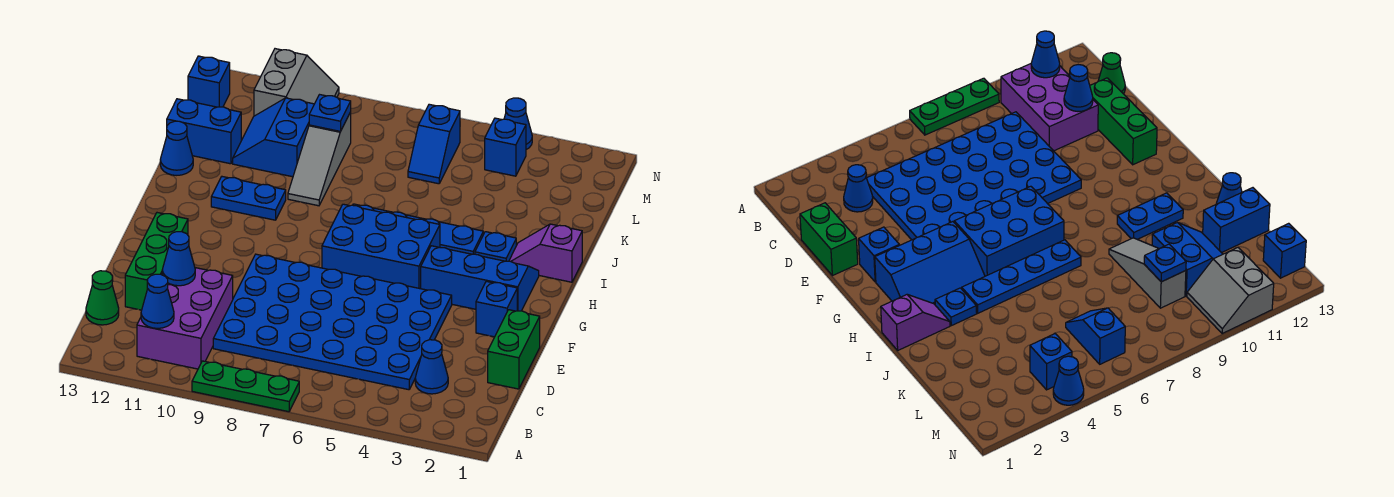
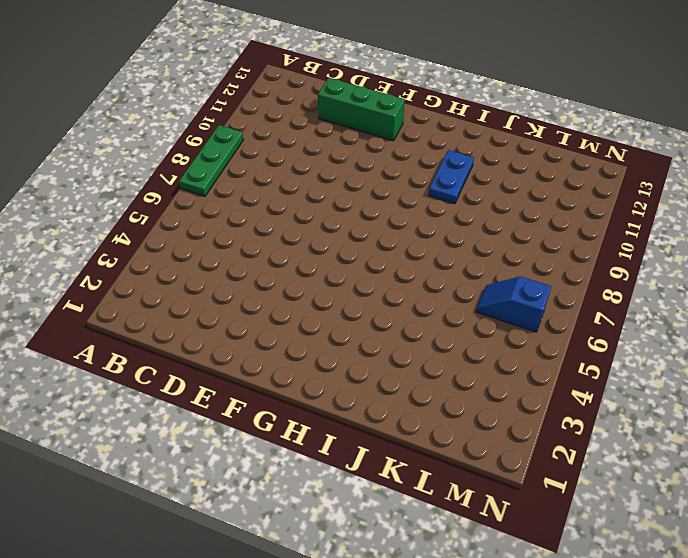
none -> purple 2x3 brick [137,268,233,369]
none -> blue 1x1 cone [415,340,448,394]
none -> blue 4x6 plate [213,254,452,390]

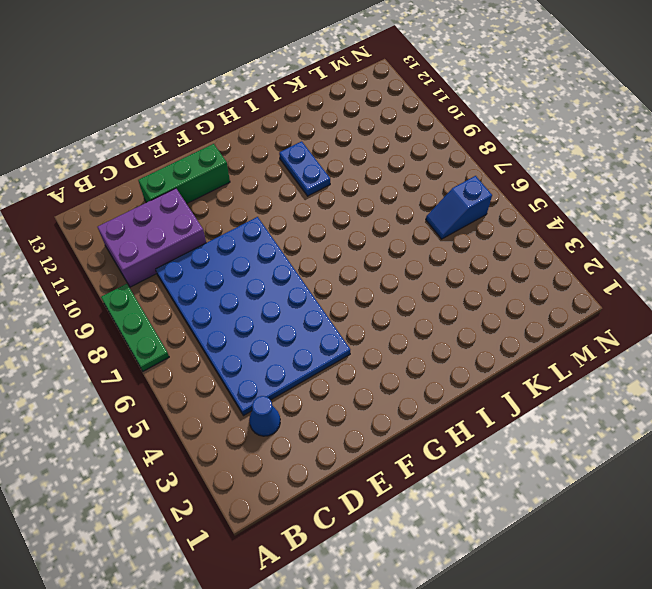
none -> green 1x1 cone [86,271,119,325]
none -> green 1x2 brick [488,310,540,389]
none -> blue 1x1 brick [476,281,517,337]

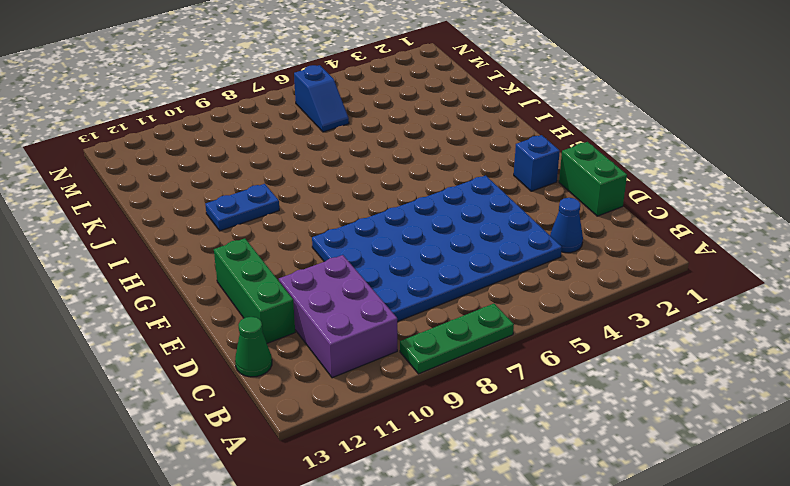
none -> blue 2x3 slope [421,246,539,311]
none -> blue 2x3 brick [322,204,440,289]
none -> purple 1x2 slope [509,224,582,282]

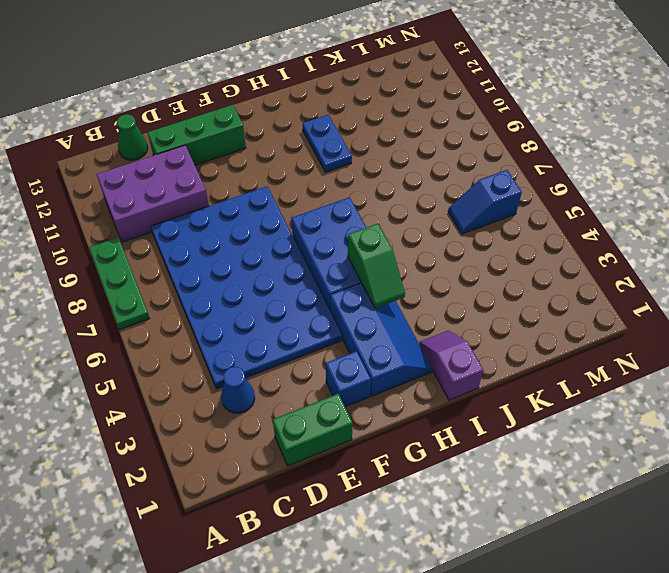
green 1x2 slope [348,224,405,308] -> none
none -> blue 1x1 plate [475,232,516,261]
none -> blue 1x4 plate [353,204,483,254]
none -> grey 1x3 slope [288,112,351,206]

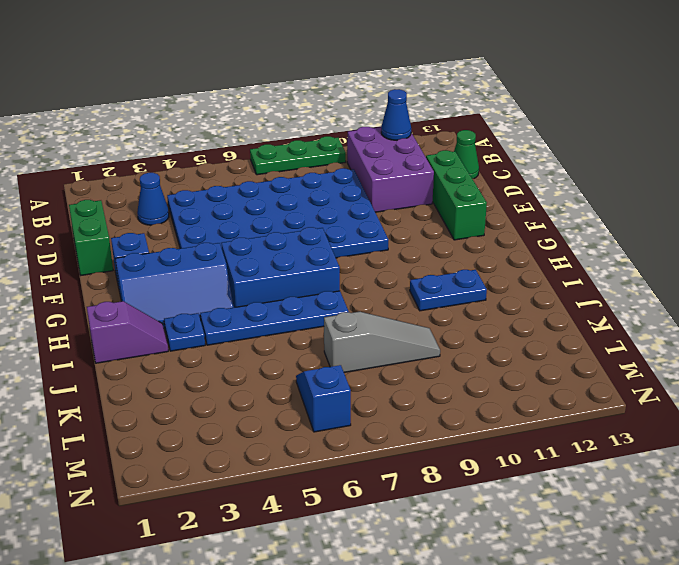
grey 1x3 slope [324,312,440,372] -> grey 1x3 slope turned to [288,112,351,206]
none -> blue 1x1 cone [160,121,193,175]
none -> blue 2x2 slope [233,98,314,177]
none -> blue 1x2 brick [167,99,241,164]

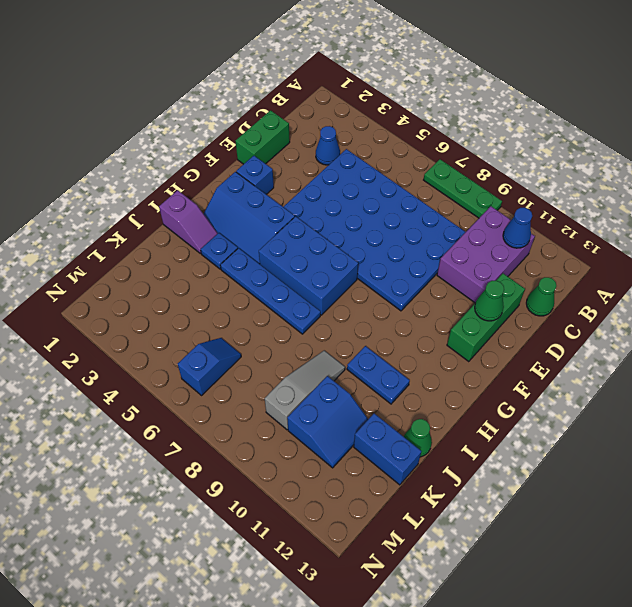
green 1x1 cone [475,281,504,321] -> none
green 1x1 cone [404,419,432,457] -> blue 1x1 cone [160,121,193,175]
none -> blue 1x1 brick [485,118,526,176]
none -> grey 2x2 slope [254,49,339,116]
none -> blue 1x1 brick [188,56,230,107]

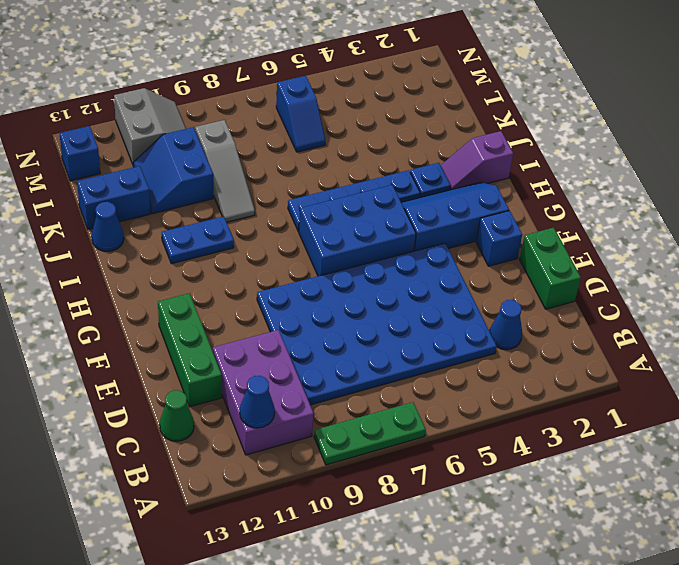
none -> blue 1x1 brick [485,118,526,176]
none -> blue 1x1 cone [504,98,532,150]
none -> blue 1x1 cone [162,232,195,286]

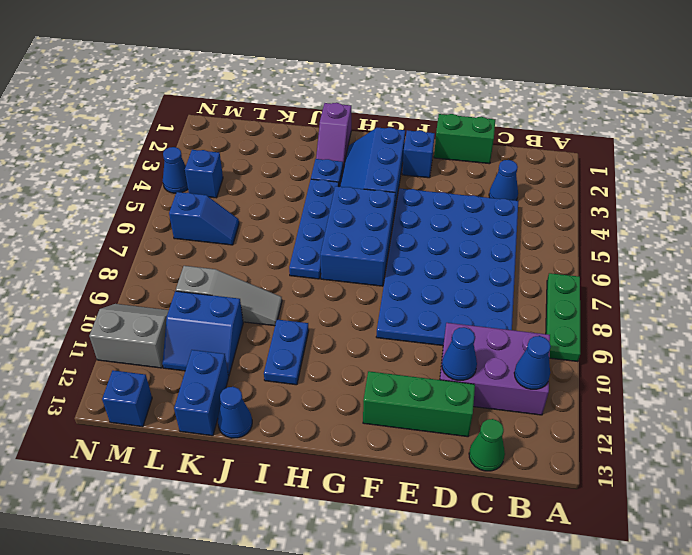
none -> blue 1x1 plate [309,95,351,131]

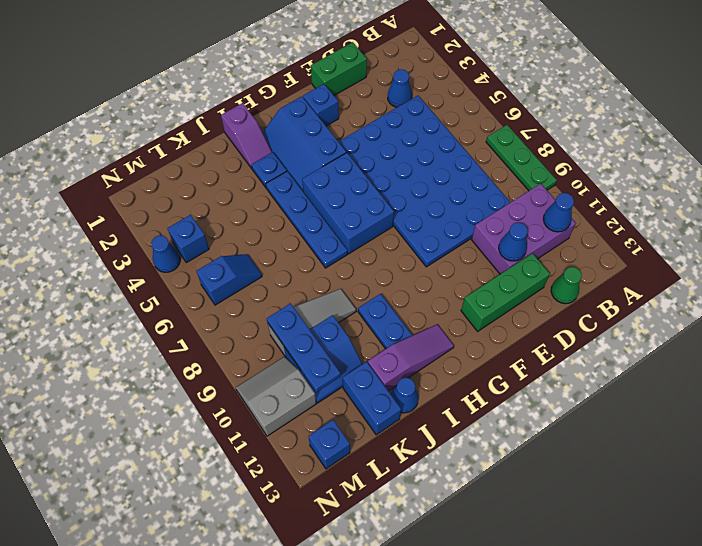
purple 1x3 slope [368,324,454,391] -> none
blue 1x3 plate [267,303,341,392] -> blue 1x1 plate [309,95,351,131]

